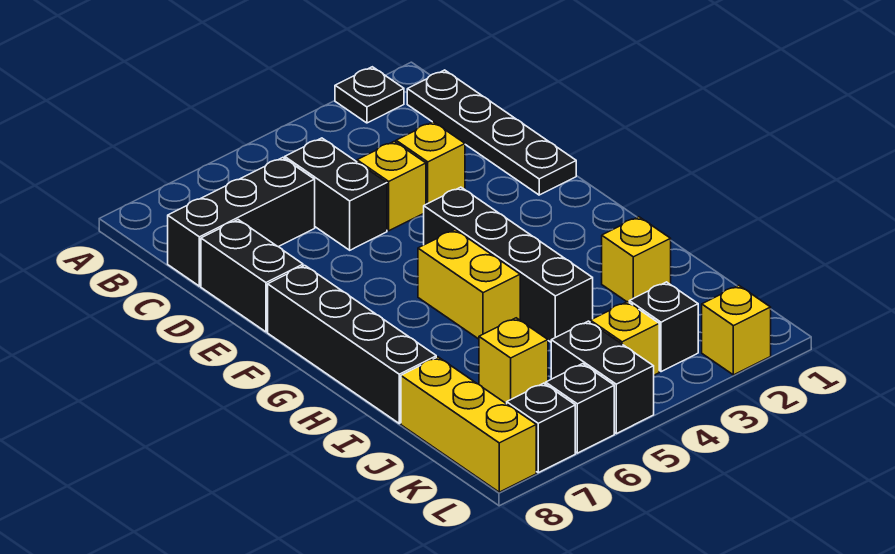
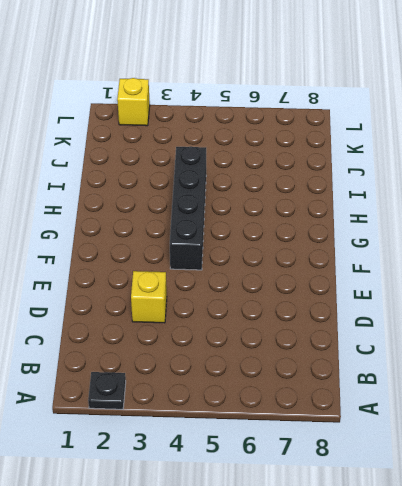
none -> black 1x4 plate [407,70,576,195]
none -> black 1x2 brick [285,138,387,250]
none -> black 1x3 brick [168,158,315,286]

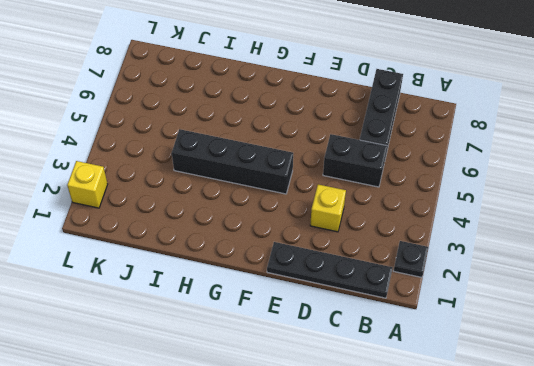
none -> yellow 1x1 brick [357,141,426,231]
none -> black 1x2 brick [201,220,303,332]
none -> black 1x4 brick [268,265,436,423]

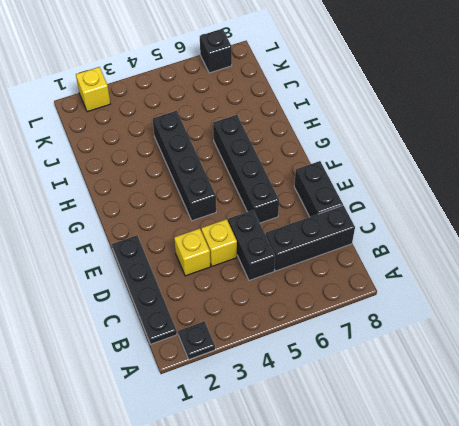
black 1x4 brick [213,115,279,223] -> black 1x4 brick moved to [268,265,436,423]
none -> yellow 1x2 brick [418,230,520,339]
none -> yellow 1x1 brick [602,217,671,302]
none -> yellow 1x1 brick [479,318,548,404]

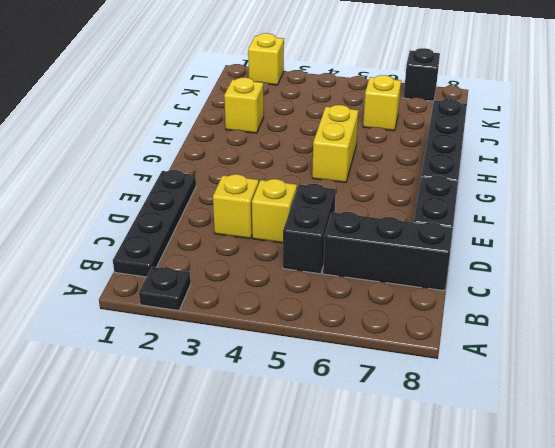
none -> black 1x4 brick [424,187,593,342]
none -> yellow 1x3 brick [401,357,536,492]
none -> black 1x1 brick [629,282,698,372]

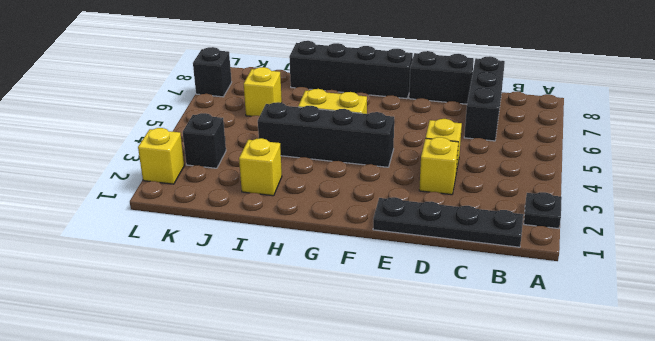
none -> black 1x2 brick [285,138,387,250]
none -> yellow 1x3 brick [401,357,536,492]
none -> yellow 1x1 brick [590,302,659,375]

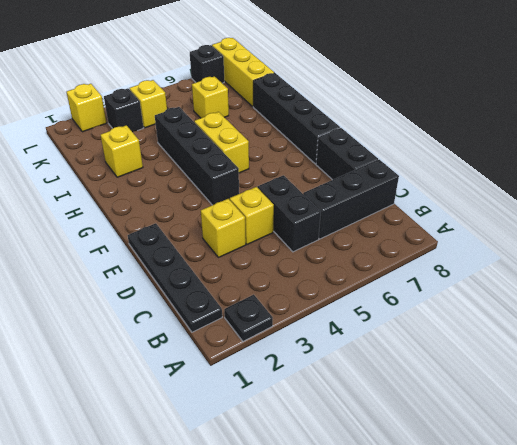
none -> black 1x2 brick [551,321,654,434]
none -> black 1x1 brick [546,364,614,453]

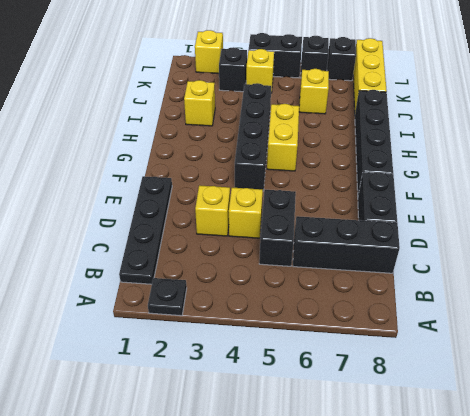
black 1x2 brick [249,33,302,78] -> black 1x2 brick turned to [551,321,654,434]

